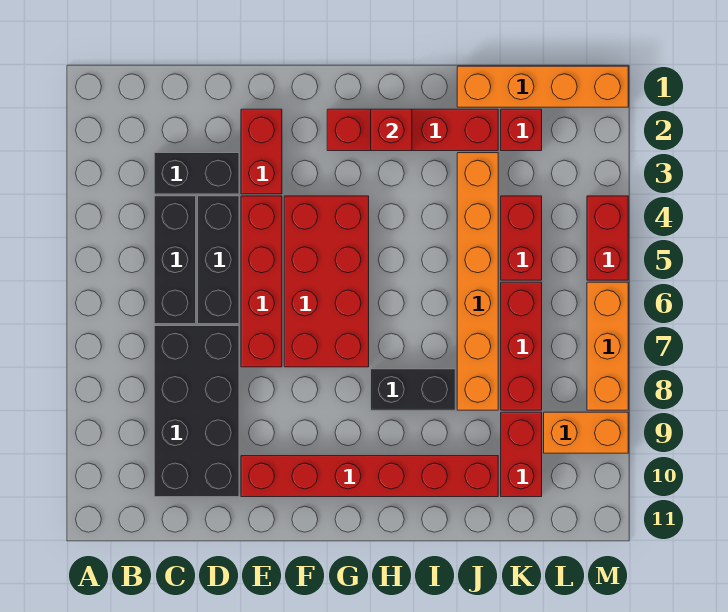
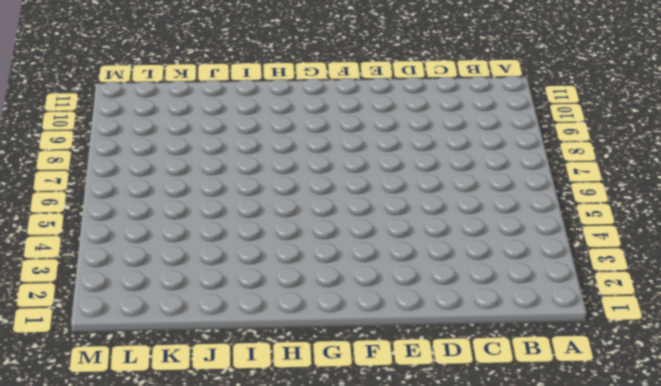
none -> black 1x2 brick [154,153,239,194]
none -> black 1x3 brick [154,196,196,324]
none -> black 2x4 brick [154,326,239,497]

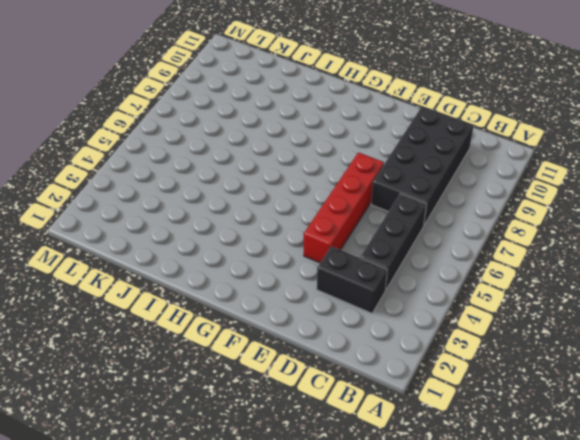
none -> black 1x3 brick [198,196,239,324]
none -> red 1x2 brick [241,109,282,194]
none -> red 1x6 brick [241,456,498,497]

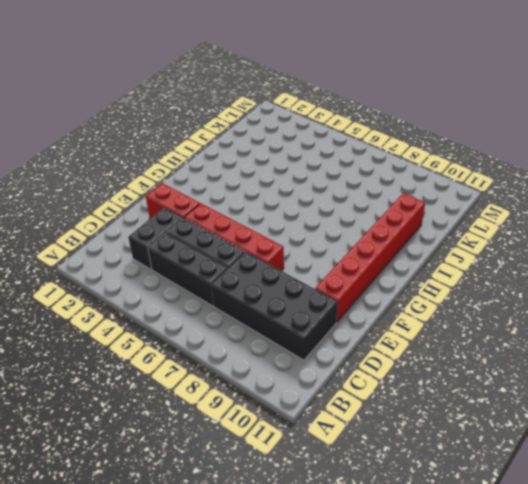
none -> red 2x4 brick [284,196,369,367]
none -> red 1x4 brick [327,109,498,151]
none -> black 1x2 brick [371,369,455,410]

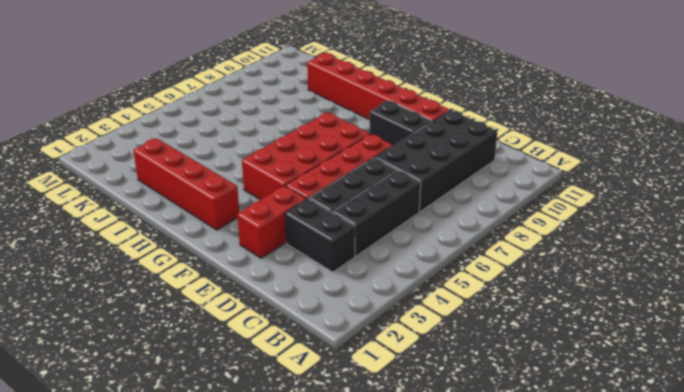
black 1x2 brick [369,101,432,146] -> black 1x2 brick moved to [371,369,455,410]
none -> orange 1x4 brick [457,66,628,107]
none -> orange 1x6 brick [457,153,498,410]
none -> red 1x1 brick [501,109,542,151]

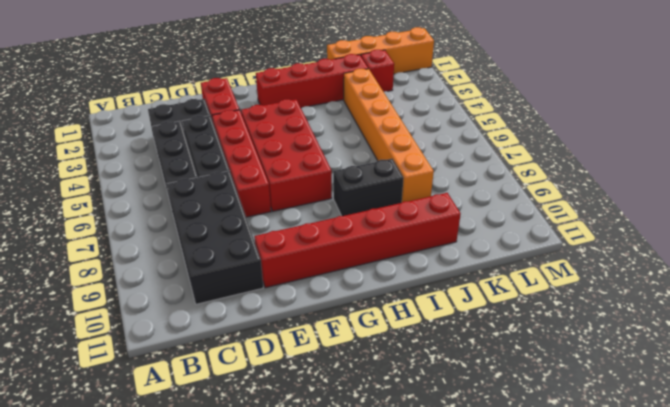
none -> red 1x2 brick [501,196,542,280]
none -> red 1x3 brick [501,282,542,410]
none -> red 1x2 brick [501,412,542,497]

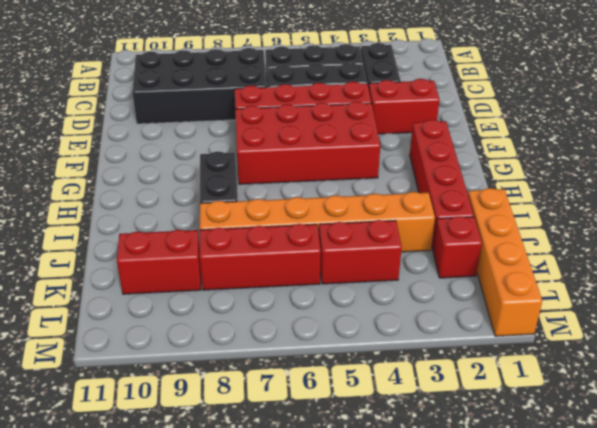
none -> red 1x6 brick [241,456,498,497]
none -> orange 1x2 brick [544,412,628,453]
none -> red 1x2 brick [587,196,628,280]

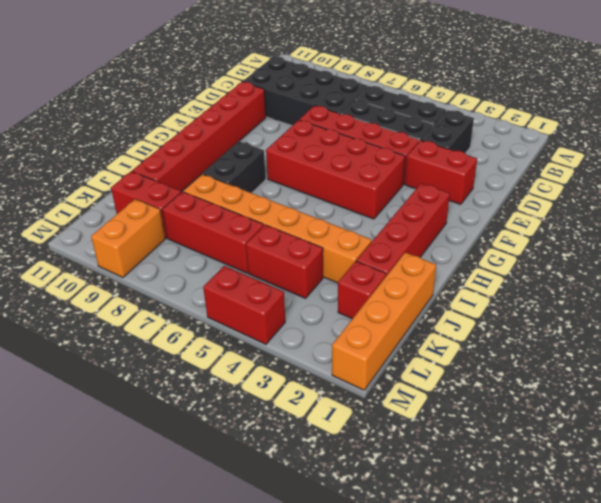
none -> orange 1x3 brick [587,282,628,410]
none -> red 1x1 brick [371,109,412,151]

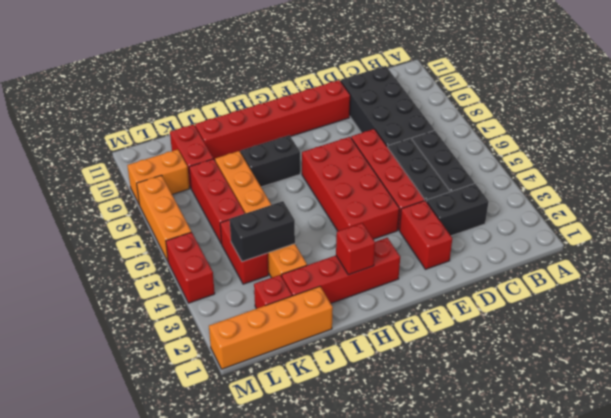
black 1x2 brick [230,201,295,262] -> none

